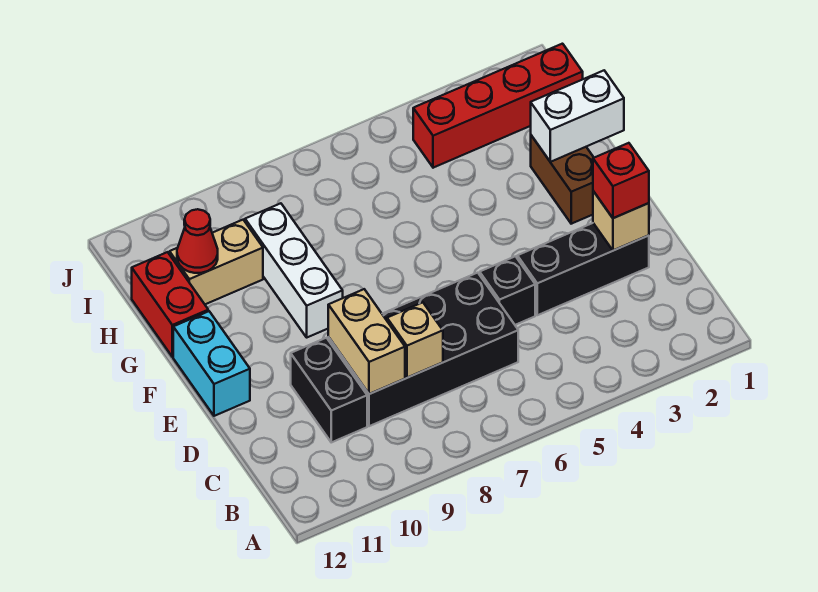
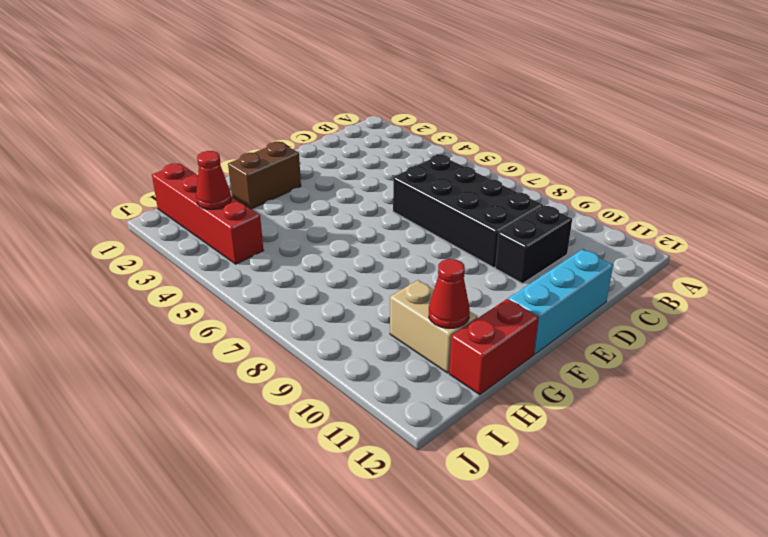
cyan 1x3 brick [508,249,613,354] -> cyan 1x2 brick [173,311,250,416]
red 1x1 cone [196,151,231,209] -> none
none -> black 1x3 brick [517,223,649,315]
none -> black 1x1 brick [480,256,535,325]
none -> white 1x3 brick [245,203,343,337]

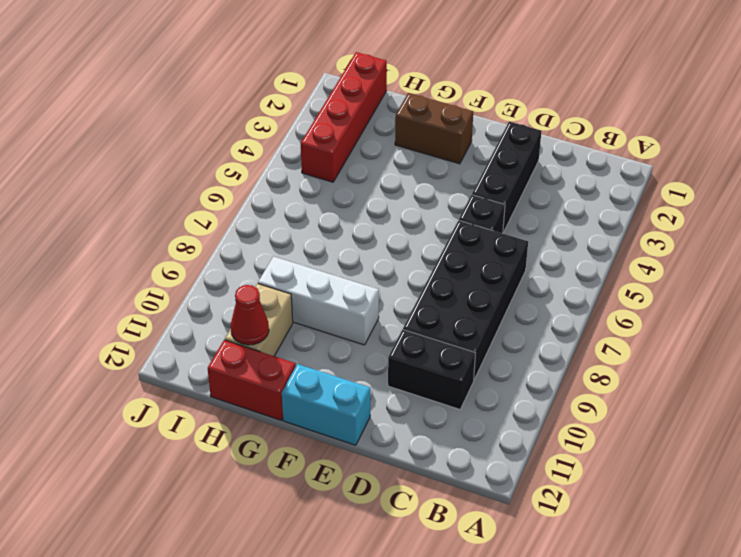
none -> tan 1x1 brick [387,302,443,378]
none -> tan 1x2 brick [328,289,405,394]
none -> tan 1x1 brick [593,191,649,251]

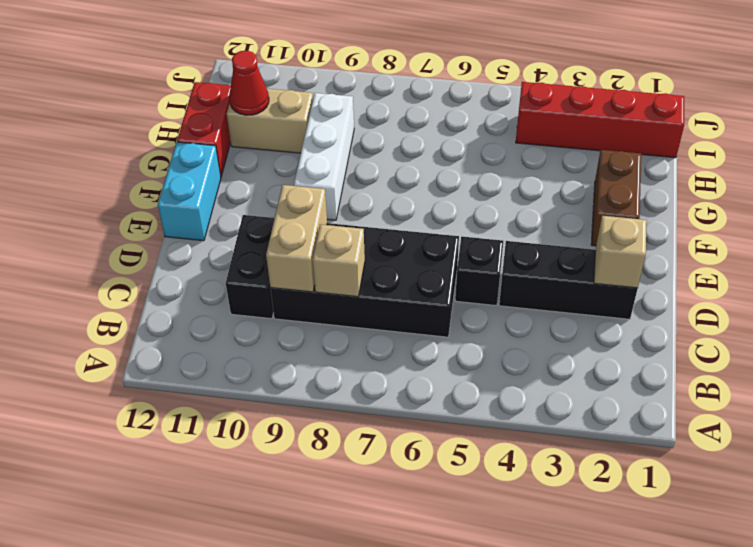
none -> white 1x2 brick [531,71,624,162]
none -> red 1x1 brick [593,143,649,218]

